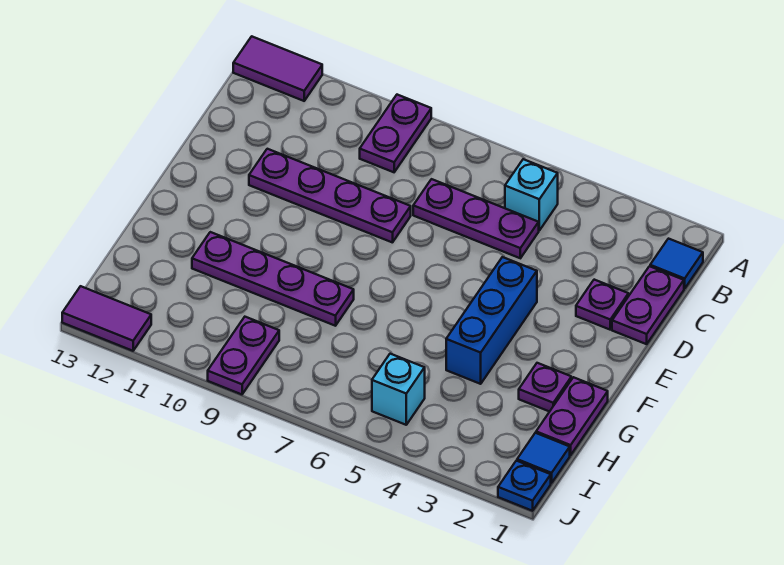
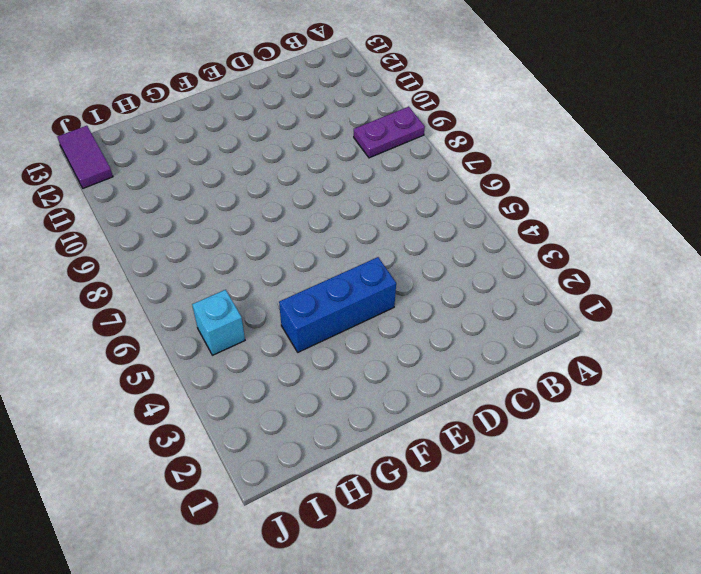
none -> purple 1x2 tile [233,36,322,101]
none -> blue 1x1 tile [650,239,703,289]
none -> cyan 1x1 brick [505,159,558,230]

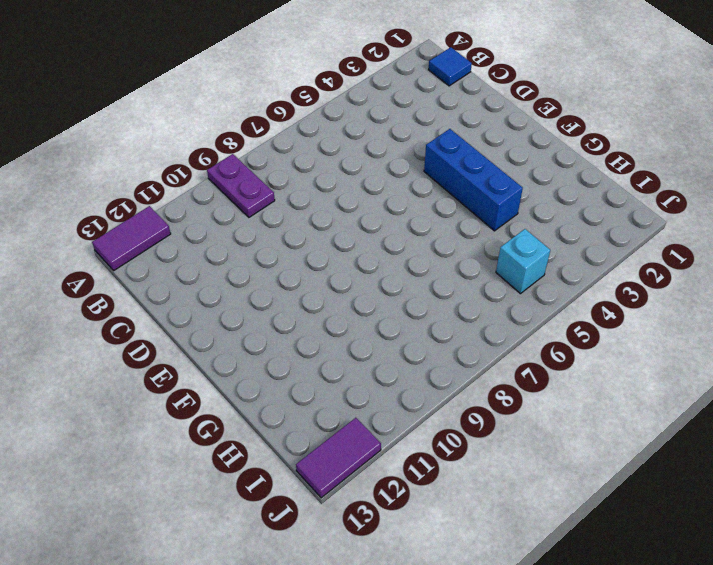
none -> cyan 1x1 brick [505,159,558,230]
none -> purple 1x2 plate [612,266,684,344]
none -> purple 1x3 plate [413,179,539,258]

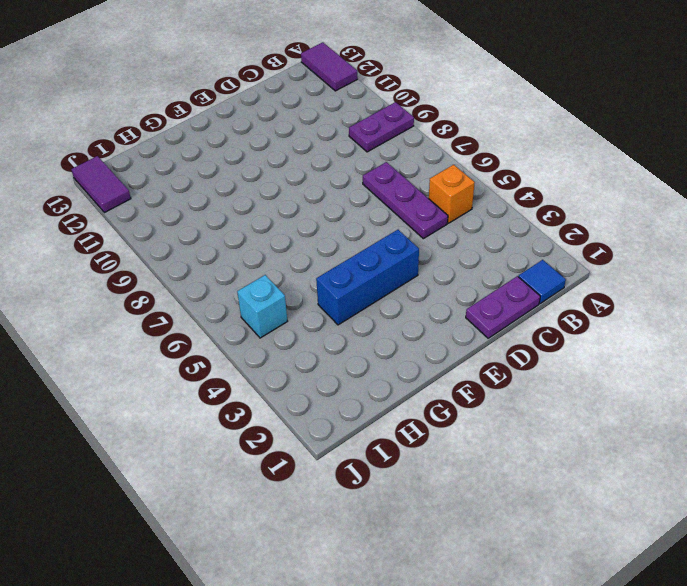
orange 1x1 brick [429,165,475,223] -> cyan 1x1 brick [505,159,558,230]
none -> purple 1x1 plate [576,280,629,330]
none -> purple 1x4 plate [249,149,411,243]
none -> purple 1x2 plate [536,377,608,455]

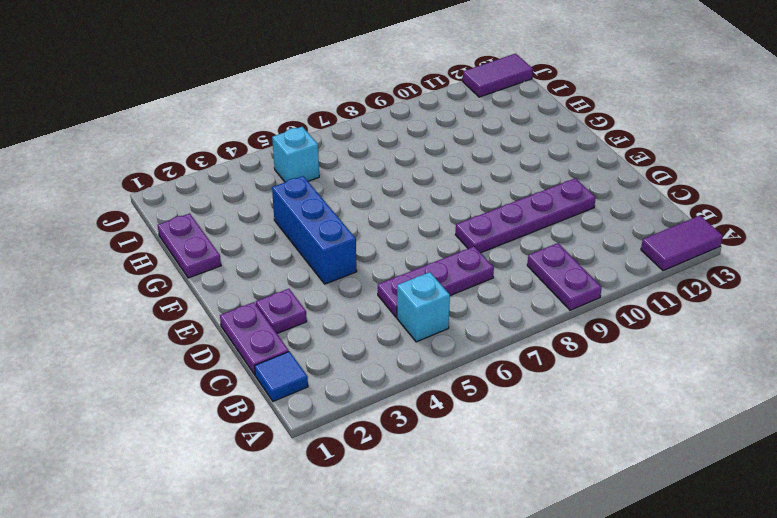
none -> purple 1x1 plate [519,363,571,412]
none -> purple 1x4 plate [192,232,354,326]
none -> blue 1x1 tile [517,433,570,483]

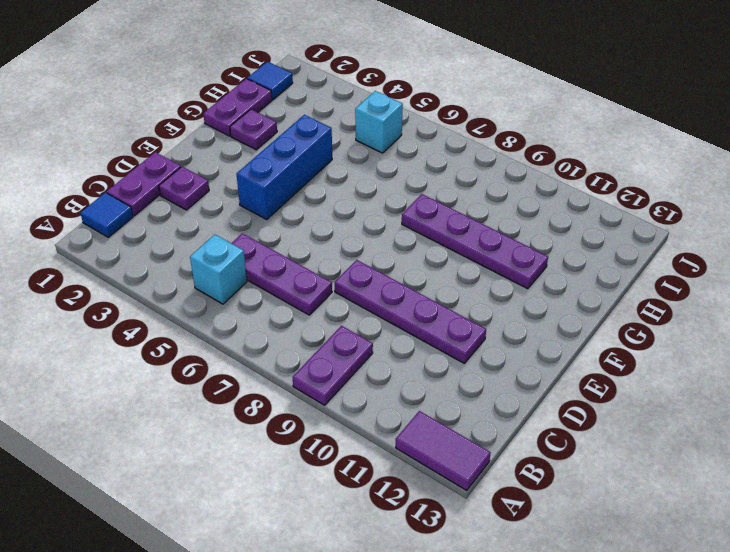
none -> purple 1x2 plate [208,317,279,394]
none -> blue 1x1 plate [498,461,551,511]
none -> purple 1x2 tile [62,286,151,351]

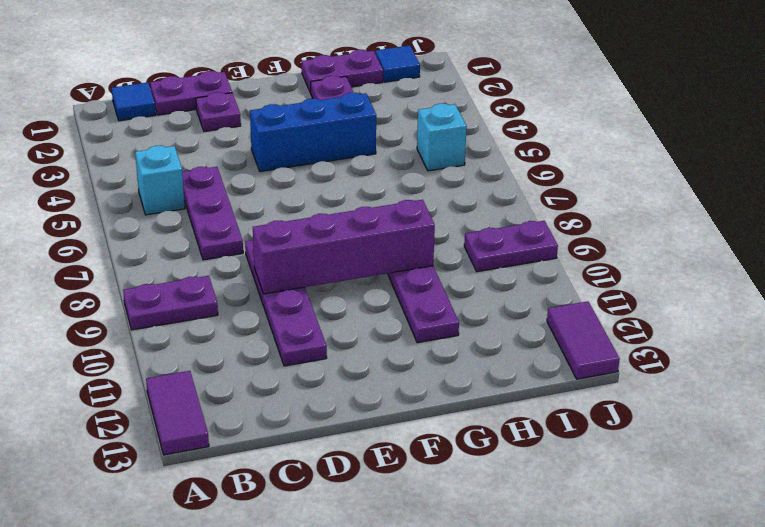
purple 1x4 brick [253,200,435,294] -> none
none -> blue 1x1 plate [498,461,551,511]

